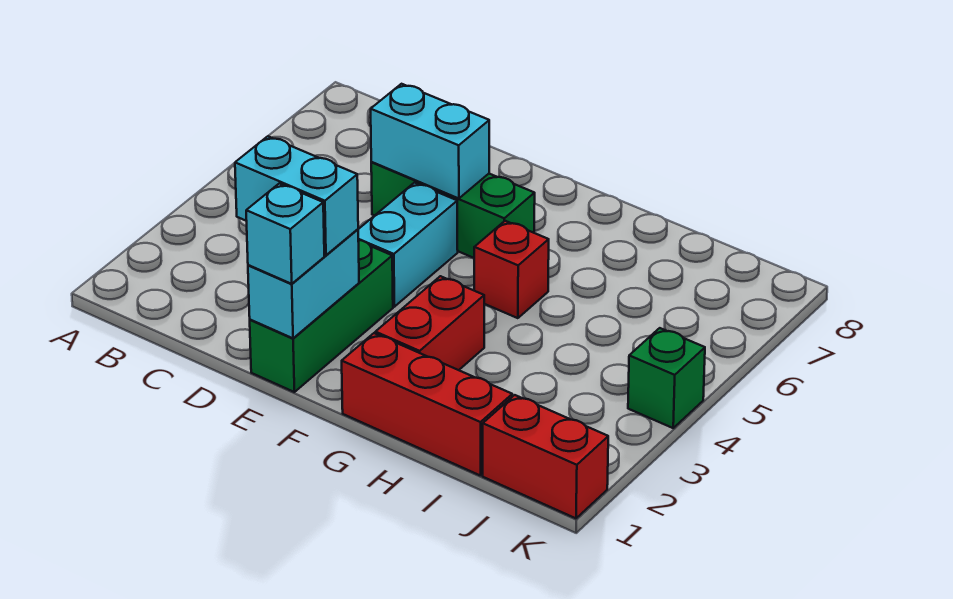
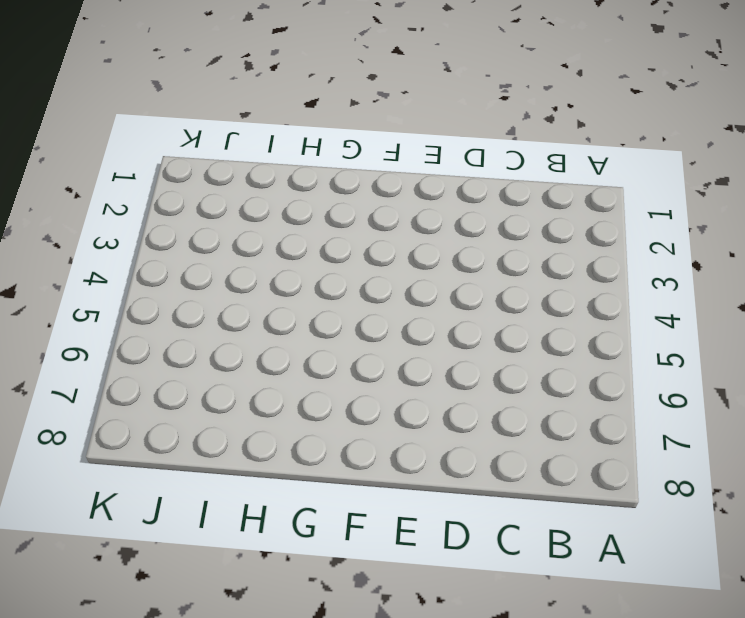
none -> green 1x3 brick [371,162,535,258]
none -> green 1x3 brick [250,240,393,392]
none -> cyan 1x2 brick [358,183,458,307]

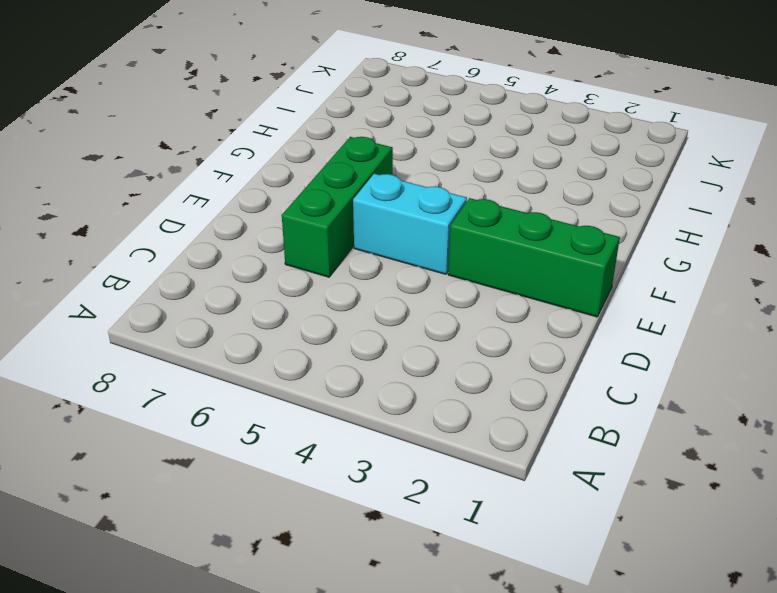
none -> red 1x3 brick [342,333,512,476]
none -> red 1x2 brick [375,276,484,370]
none -> red 1x1 brick [474,221,549,318]

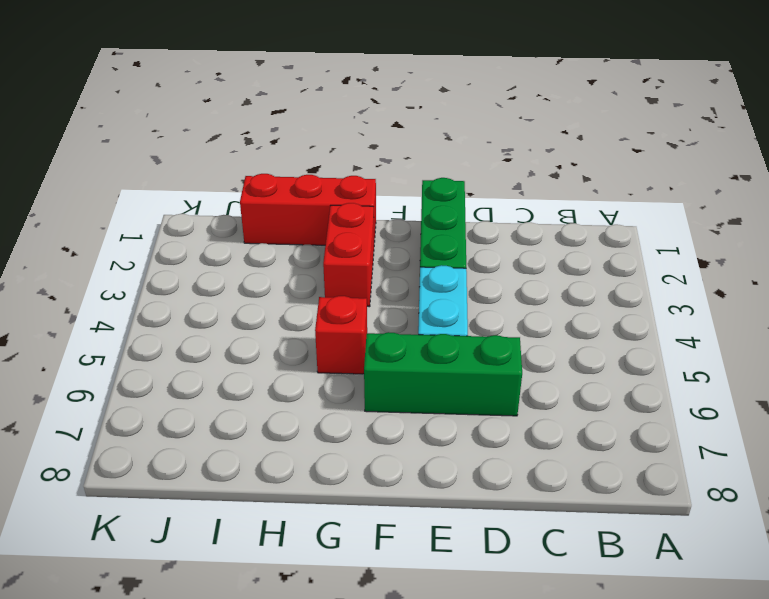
none -> red 1x2 brick [483,395,608,518]
none -> green 1x1 brick [628,328,705,428]
none -> cyan 1x2 brick [371,84,489,199]

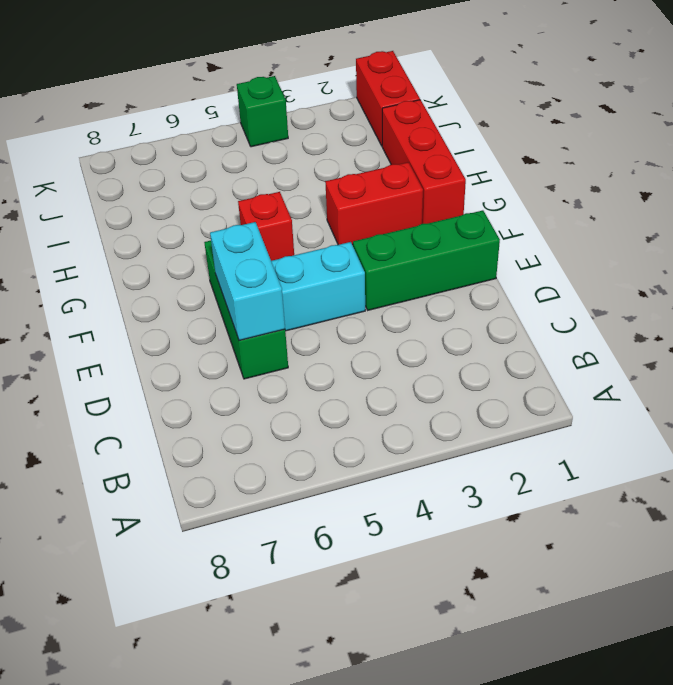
none -> cyan 1x2 brick [248,229,359,338]
none -> cyan 1x2 brick [235,136,358,255]
none -> cyan 1x1 brick [246,183,324,284]

